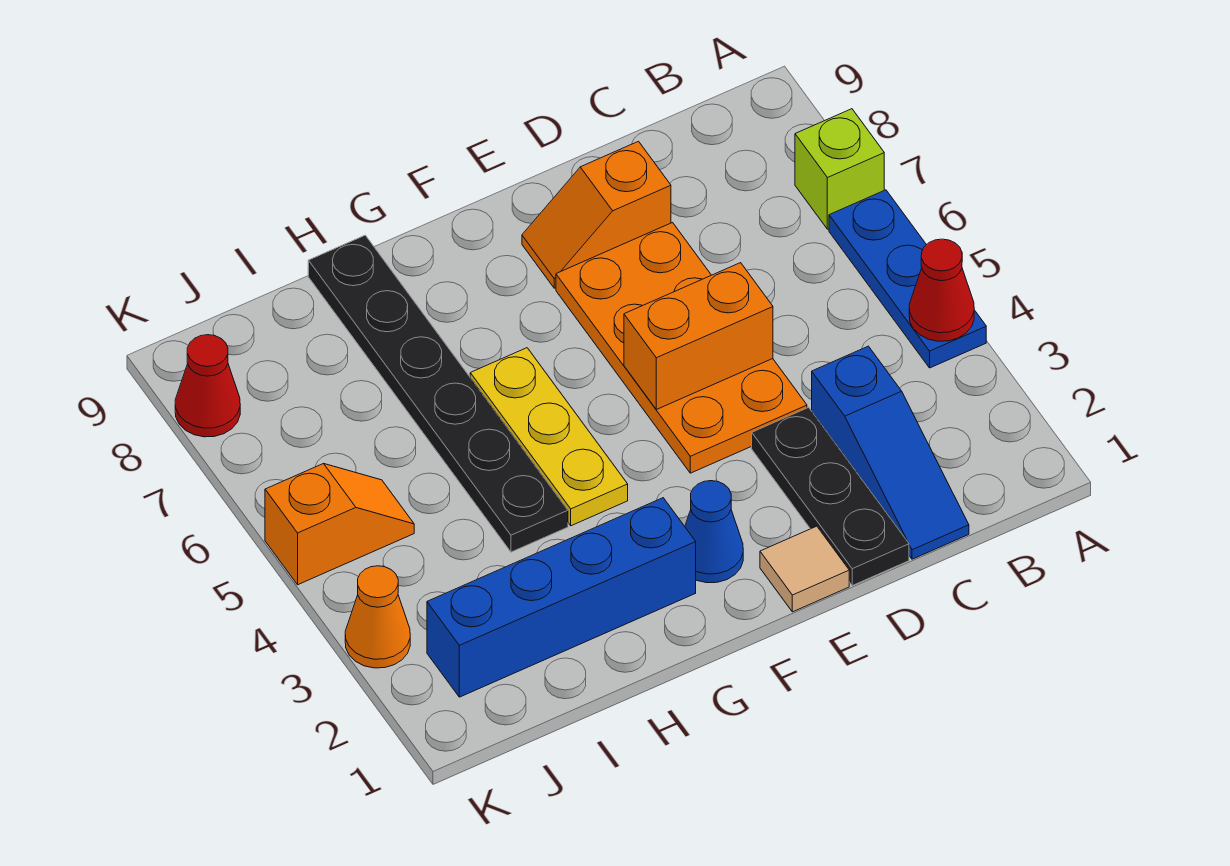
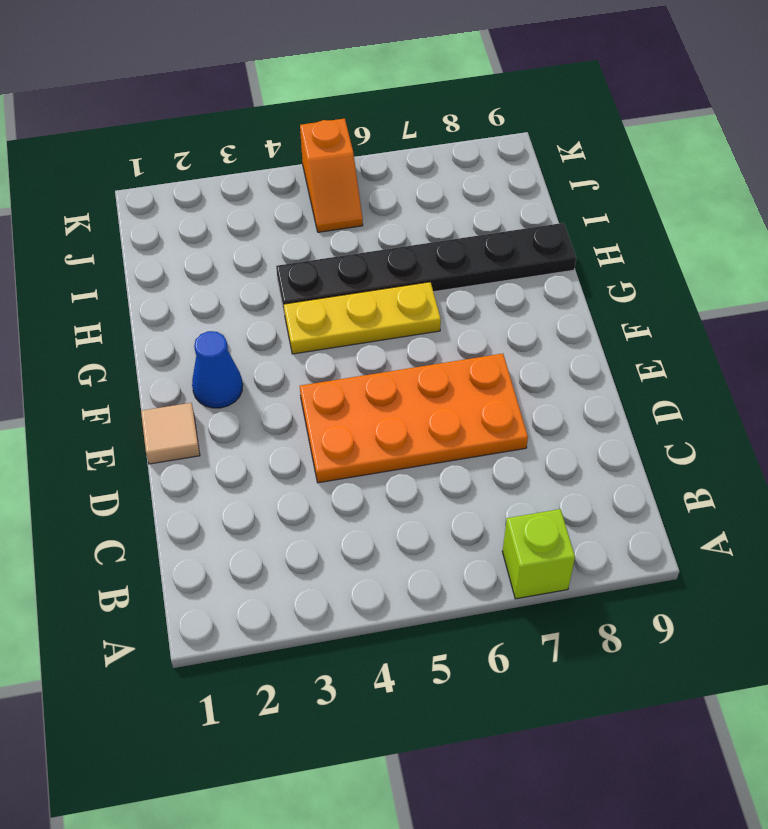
none -> blue 1x3 plate [829,190,986,368]
none -> blue 1x3 slope [812,346,969,559]
none -> black 1x3 plate [752,407,909,586]

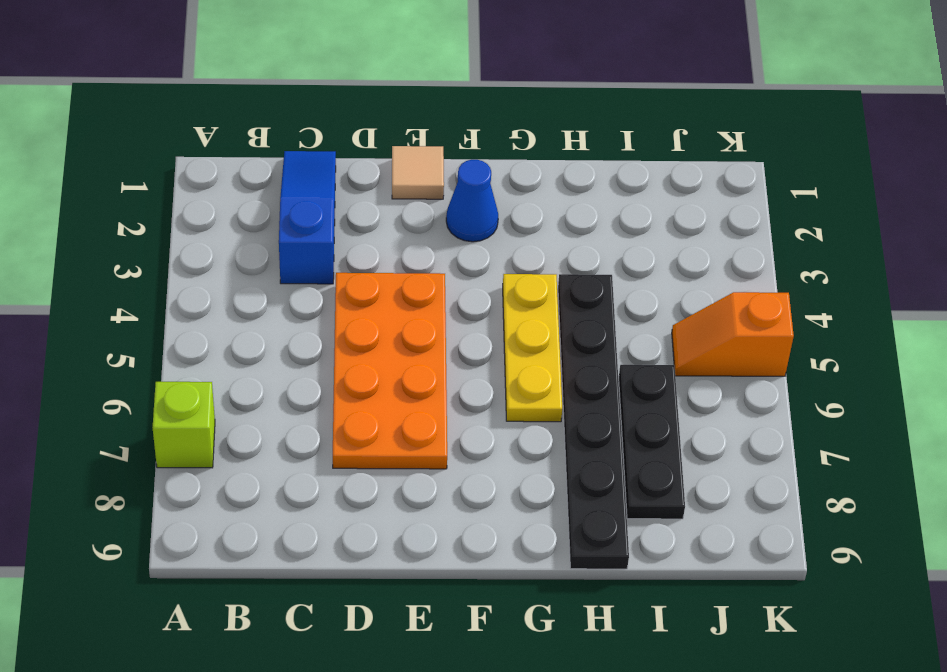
black 1x3 plate [619,365,685,519] -> black 1x3 plate moved to [752,407,909,586]
none -> blue 1x3 plate [829,190,986,368]
none -> orange 1x2 slope [522,141,671,288]
none -> blue 1x4 brick [427,498,696,697]

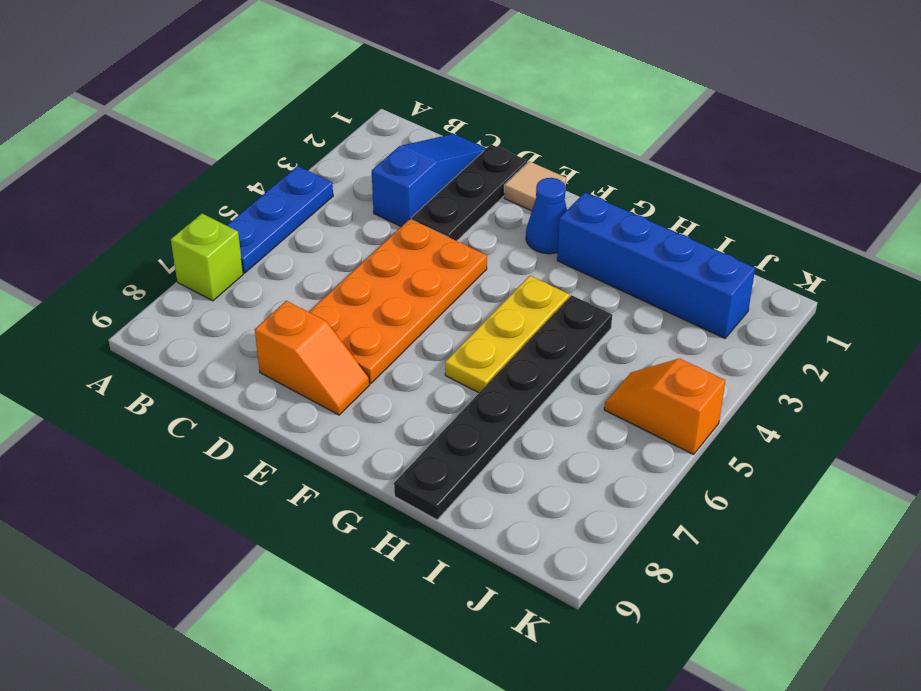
none -> orange 1x1 cone [345,566,410,668]
none -> red 1x1 cone [175,335,240,437]
none -> red 1x1 cone [909,239,974,341]

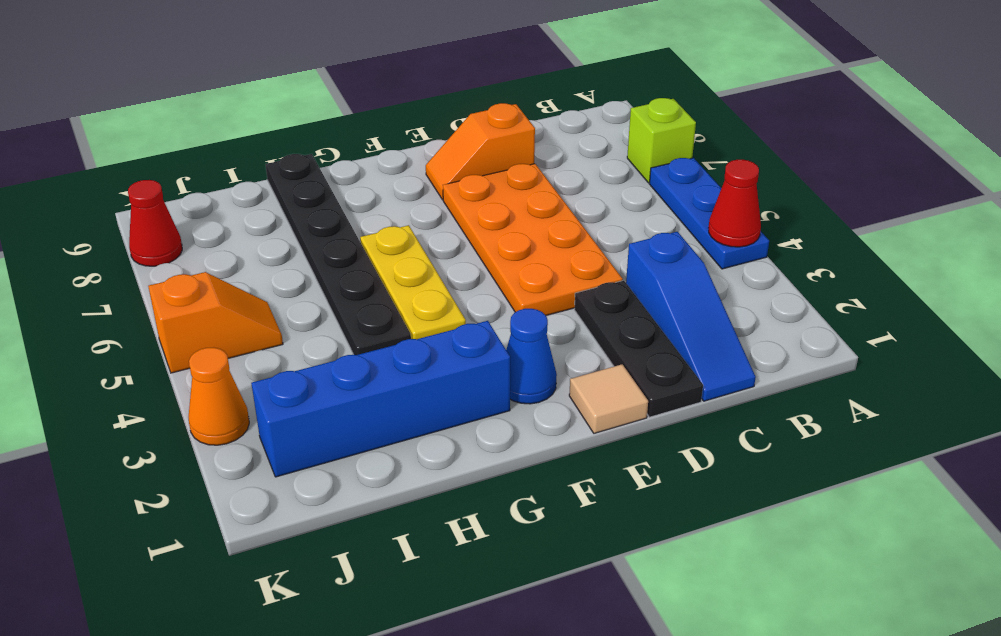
none -> orange 1x2 brick [624,263,773,409]

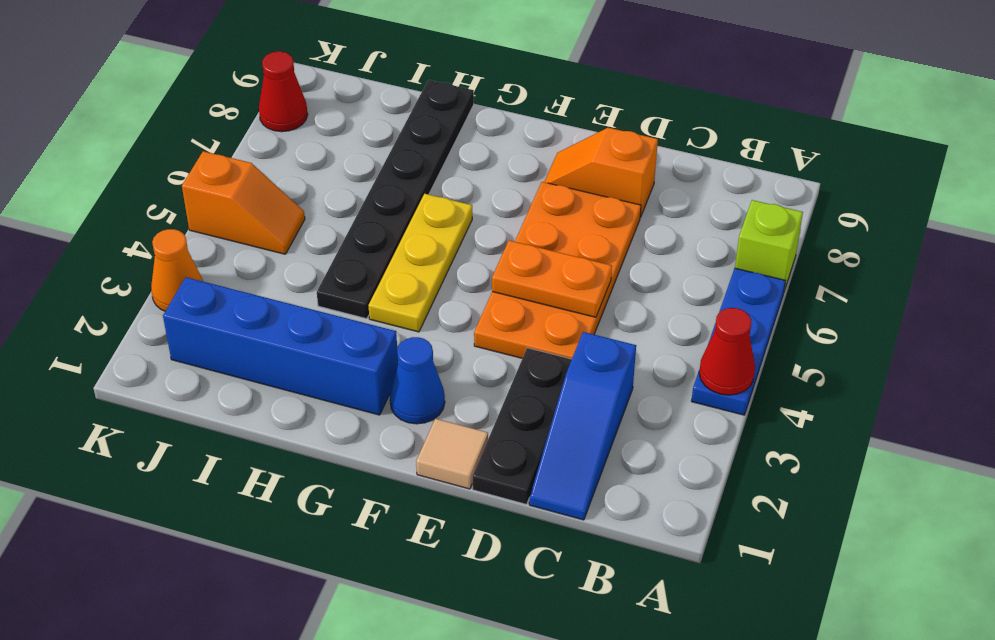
orange 1x2 plate [492,240,612,317] -> orange 1x2 brick [624,263,773,409]

